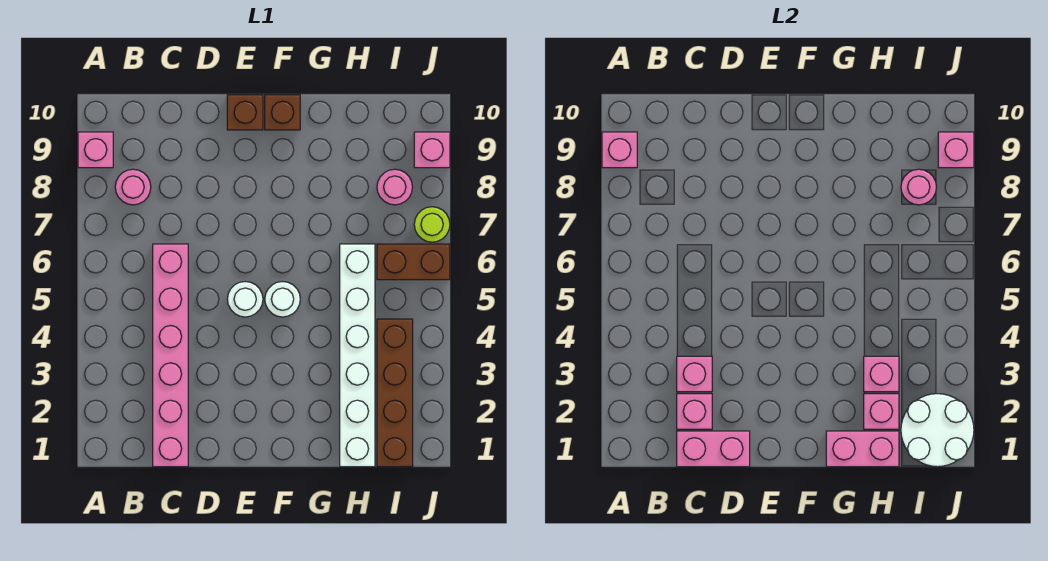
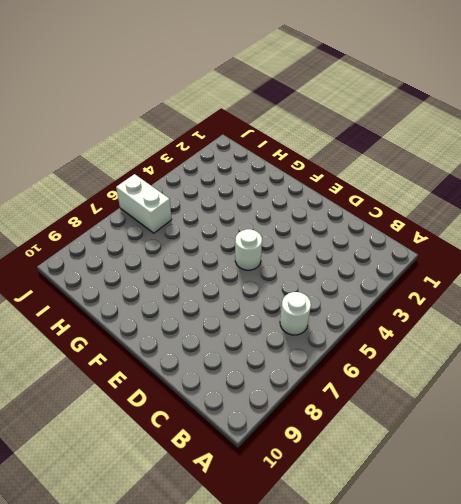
white 1x1 round brick [280,292,311,335] -> white 1x1 round brick moved to [265,282,300,317]
white 1x2 brick [116,174,172,233] -> brown 1x2 brick [377,244,450,280]
none -> pink 1x1 brick [78,132,113,168]
none -> pink 1x1 round brick [115,169,151,205]
none -> pink 1x6 brick [153,244,188,467]

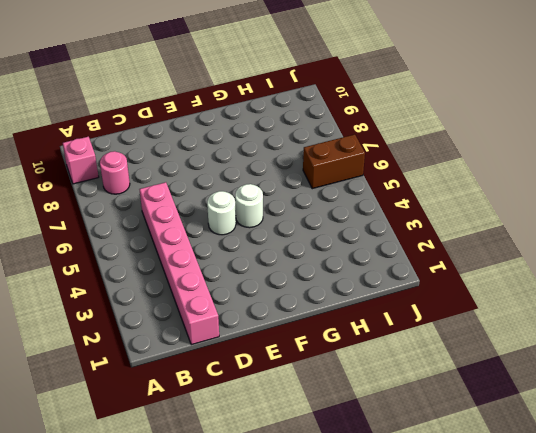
none -> brown 1x1 brick [227,95,263,130]
none -> brown 1x1 brick [265,95,300,130]
none -> white 1x6 brick [340,244,375,467]

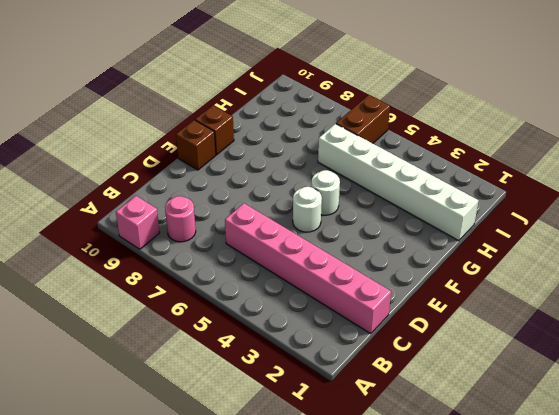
none -> brown 1x4 brick [377,319,413,467]
none -> pink 1x1 round brick [377,169,412,205]
none -> lime 1x1 round brick [414,207,450,242]

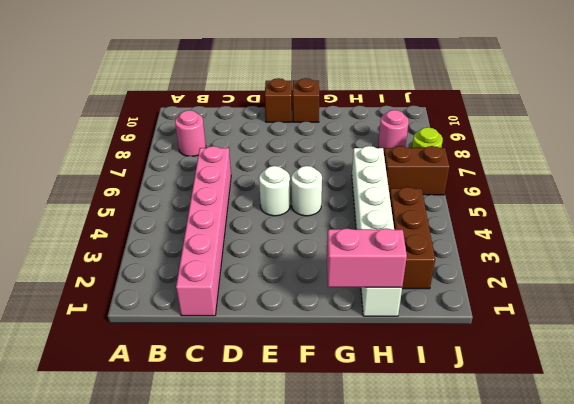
brown 1x3 brick [390,187,435,289] -> brown 1x4 brick [377,319,413,467]
none -> pink 1x1 brick [78,132,113,168]
none -> pink 1x1 brick [414,132,450,168]
none -> pink 1x1 brick [602,132,637,168]

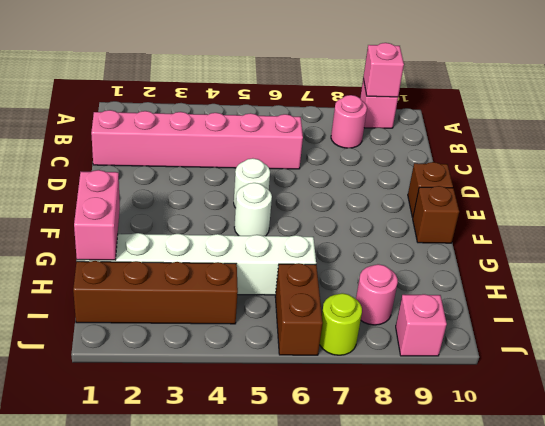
none -> pink 1x2 brick [677,431,750,467]
none -> pink 1x1 brick [677,394,712,429]
none -> pink 1x1 brick [677,356,712,392]

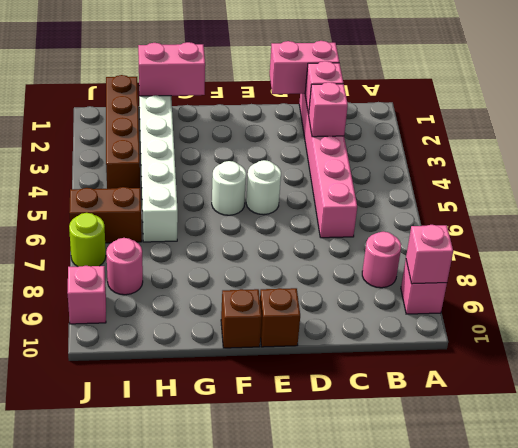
none -> pink 1x1 brick [864,394,899,429]
none -> pink 1x1 brick [864,356,899,392]
none -> white 2x2 round brick [901,394,974,467]

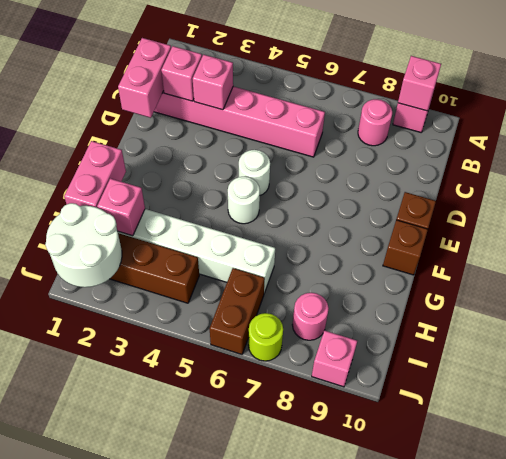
none -> pink 1x1 brick [864,356,899,392]
none -> pink 1x1 round brick [901,169,936,205]
none -> pink 1x1 brick [938,132,974,168]

